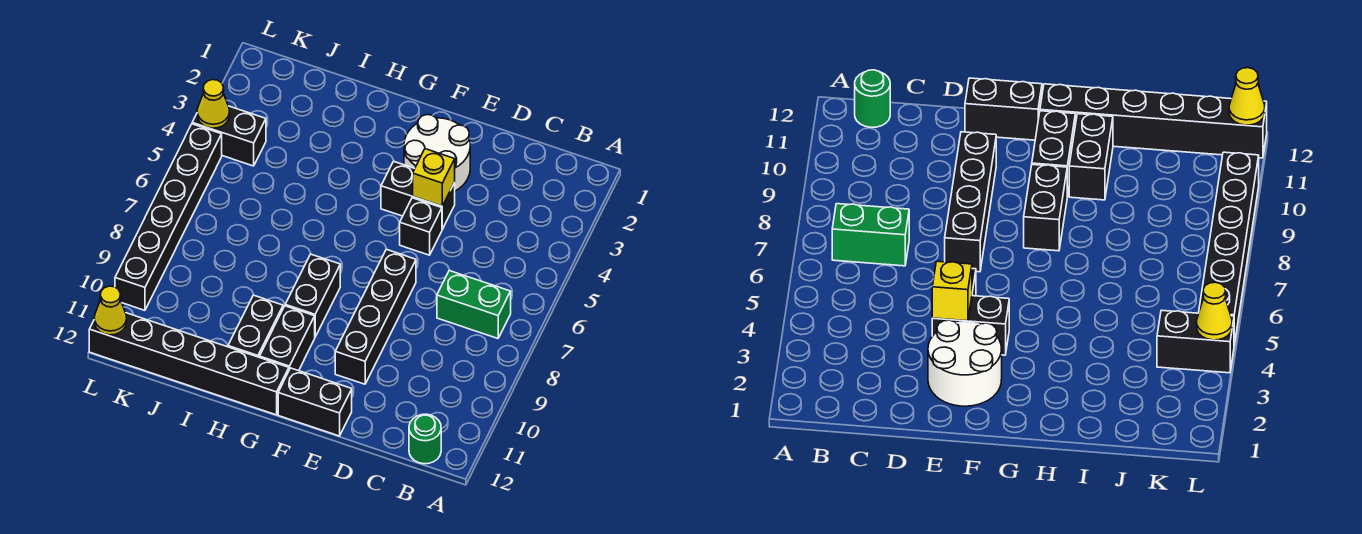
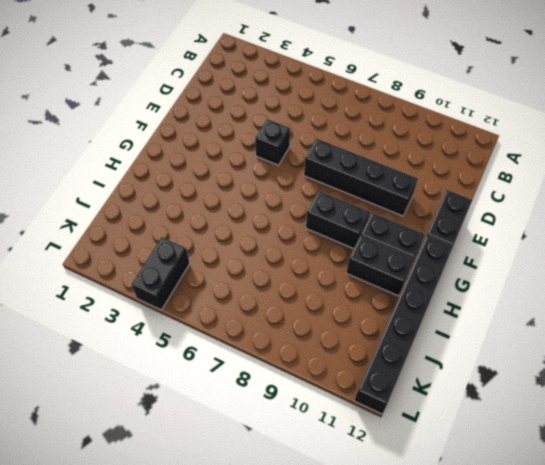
none -> green 1x2 brick [437,271,511,338]
none -> green 1x1 round brick [409,414,441,464]
none -> white 2x2 round brick [404,115,470,191]

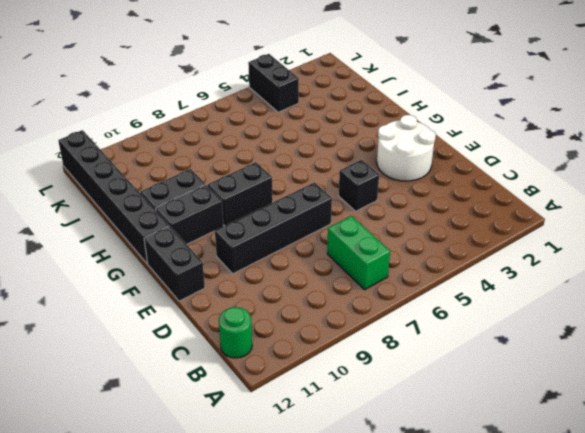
none -> black 1x2 brick [381,161,455,229]
none -> black 1x6 brick [115,124,222,310]
none -> yellow 1x1 brick [413,149,455,206]

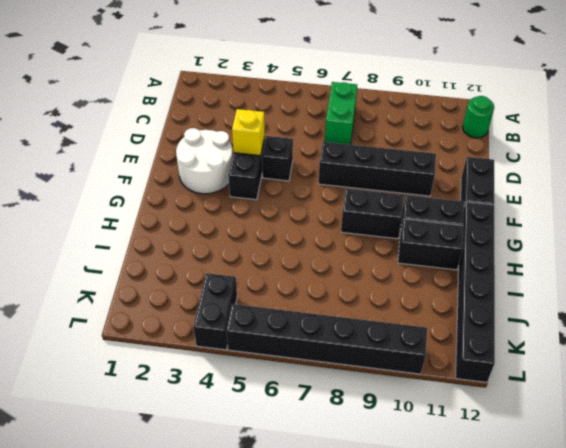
none -> yellow 1x1 cone [197,80,230,128]
none -> yellow 1x1 cone [94,286,127,335]

